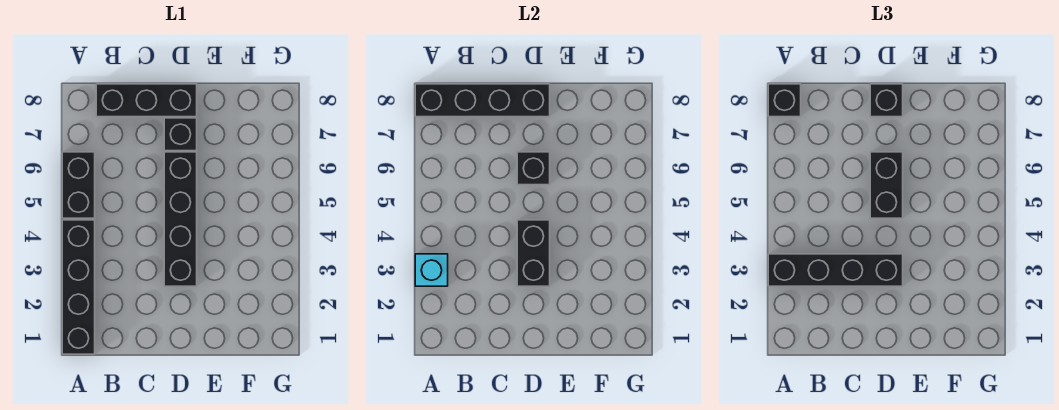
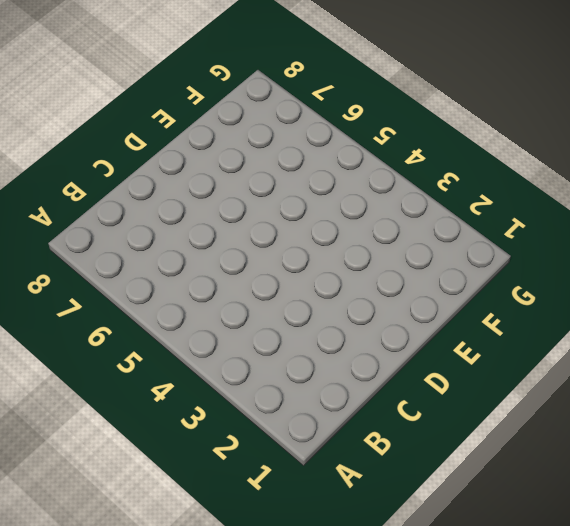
none -> black 1x4 brick [62,220,95,354]
none -> black 1x2 brick [62,152,95,218]
none -> black 1x3 brick [96,84,197,117]

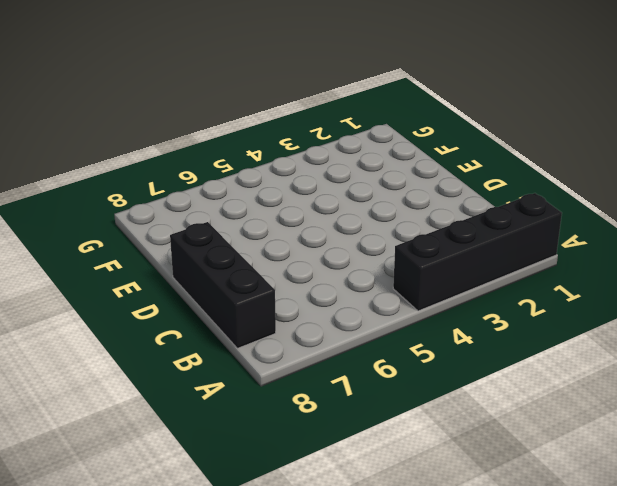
none -> black 1x2 brick [62,152,95,218]
none -> black 1x4 brick [164,152,197,286]
none -> black 1x1 brick [164,118,197,151]

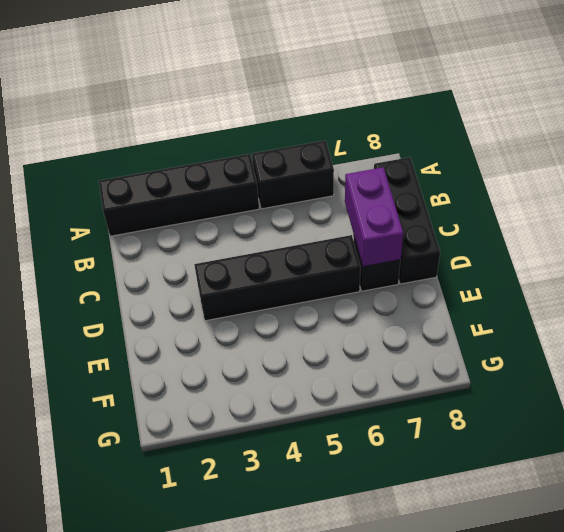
purple 1x2 brick [345,167,403,266] -> none
none -> cyan 1x1 brick [415,254,448,286]
none -> black 1x4 brick [415,84,550,117]
none -> black 1x2 brick [517,220,550,286]

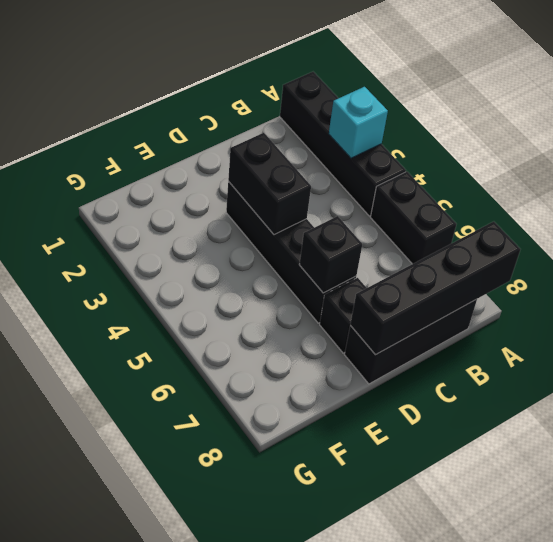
none -> black 1x4 brick [768,254,903,286]
none -> black 1x1 brick [768,84,801,117]
none -> black 1x2 brick [870,152,903,218]

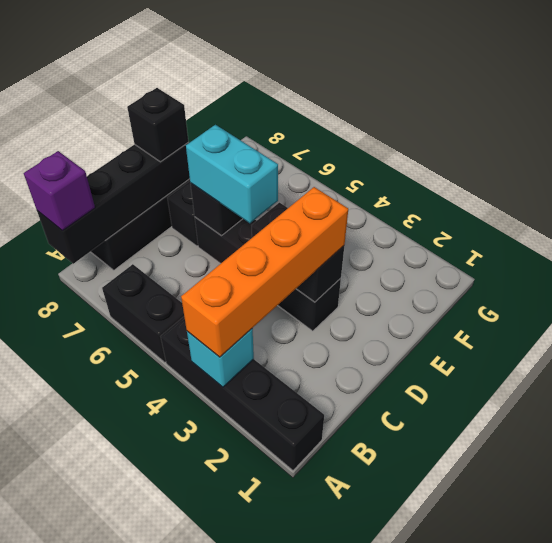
orange 1x4 brick [181,187,348,357] -> black 1x4 brick [768,254,903,286]
purple 1x1 brick [24,151,95,231] -> black 1x1 brick [768,84,801,117]
cyan 1x2 brick [186,125,278,223] -> black 1x2 brick [870,152,903,218]

